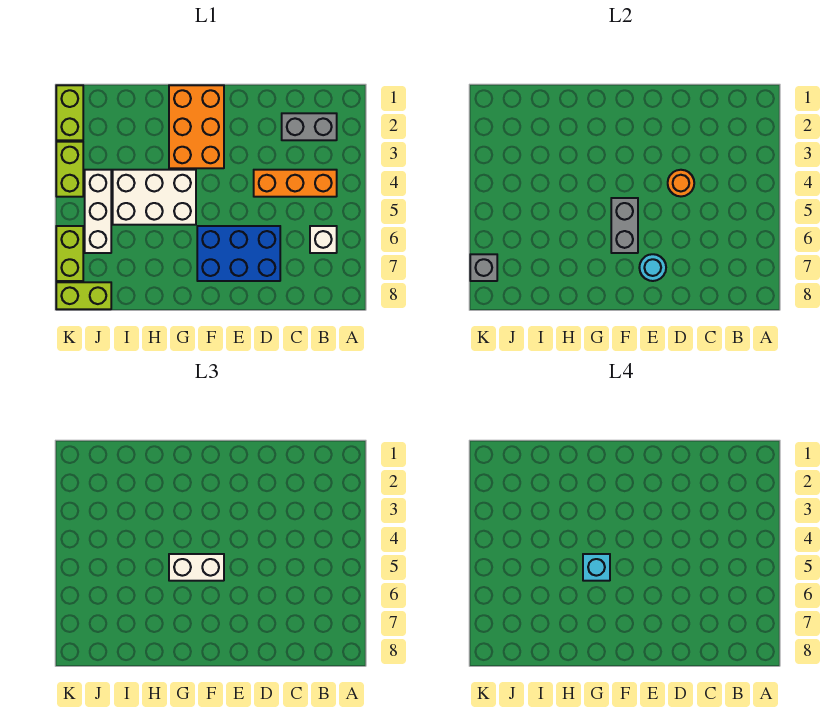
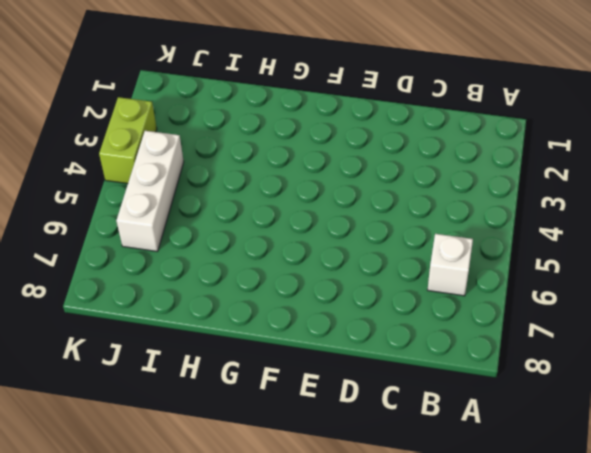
none -> grey 1x2 brick [282,113,337,140]
none -> orange 1x3 brick [254,170,337,197]
none -> blue 2x3 brick [197,226,280,281]

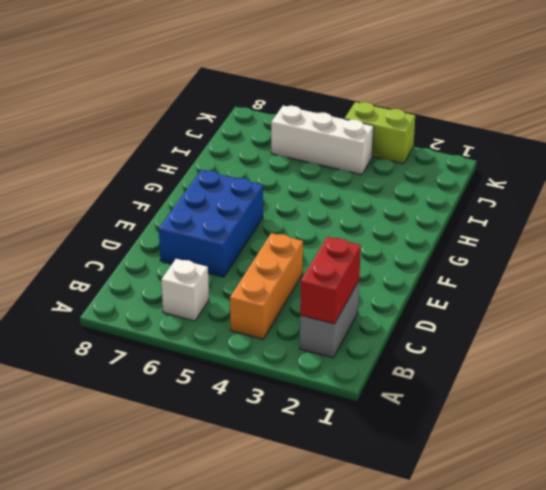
red 1x2 brick [300,237,361,324] -> none
none -> orange 2x3 brick [169,85,224,168]
none -> white 2x3 brick [113,170,196,225]
none -> lime 1x2 brick [56,282,111,309]

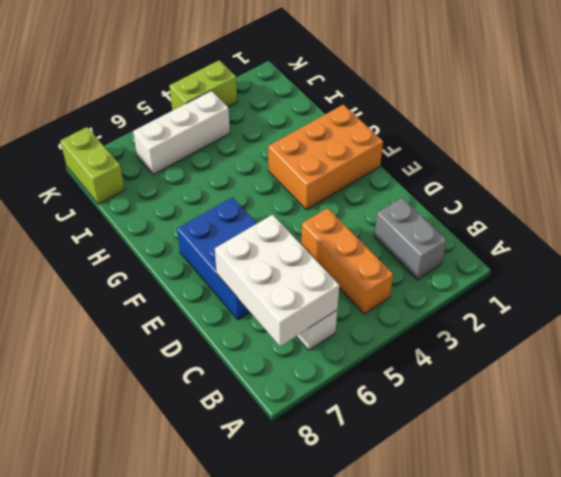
white 2x3 brick [215,215,339,346] -> white 2x3 brick moved to [113,170,196,225]
none -> lime 1x2 brick [56,85,83,140]
none -> lime 1x2 brick [56,226,83,281]
none -> orange 1x1 round brick [668,170,694,196]

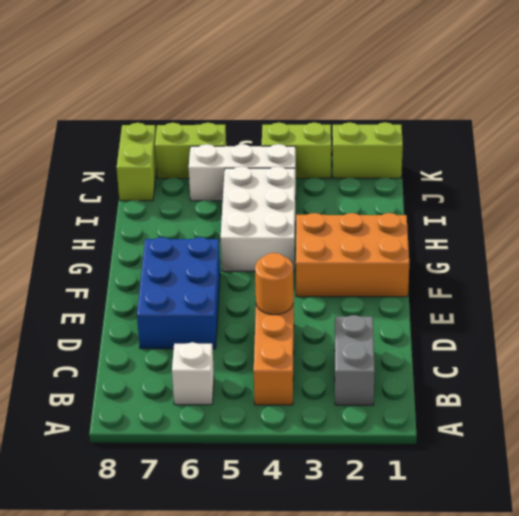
none -> cyan 1x1 round brick [639,254,666,281]
none -> grey 1x2 brick [611,198,638,253]
none -> grey 1x1 brick [470,254,497,281]

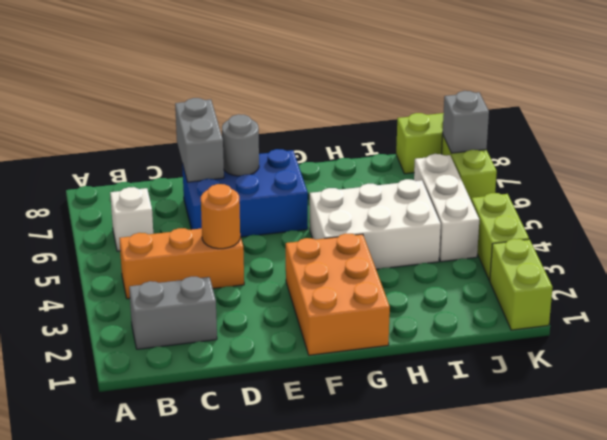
grey 1x2 brick [175,98,224,182] -> grey 1x2 brick moved to [611,198,638,253]
grey 1x1 round brick [222,114,259,176] -> cyan 1x1 round brick [639,254,666,281]
none -> white 1x2 brick [169,554,224,581]
none -> cyan 1x1 brick [583,554,610,581]

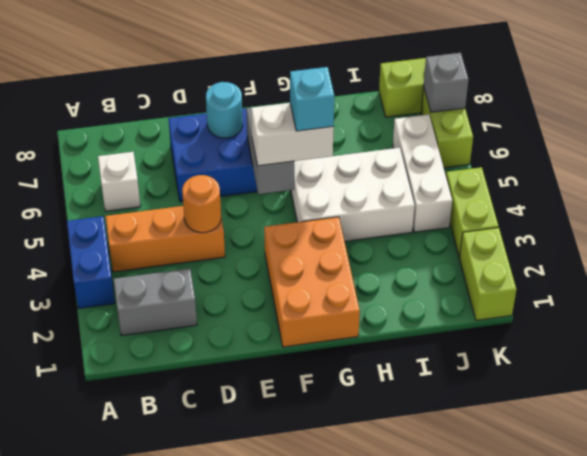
blue 1x2 brick [67,216,115,309] -> none

